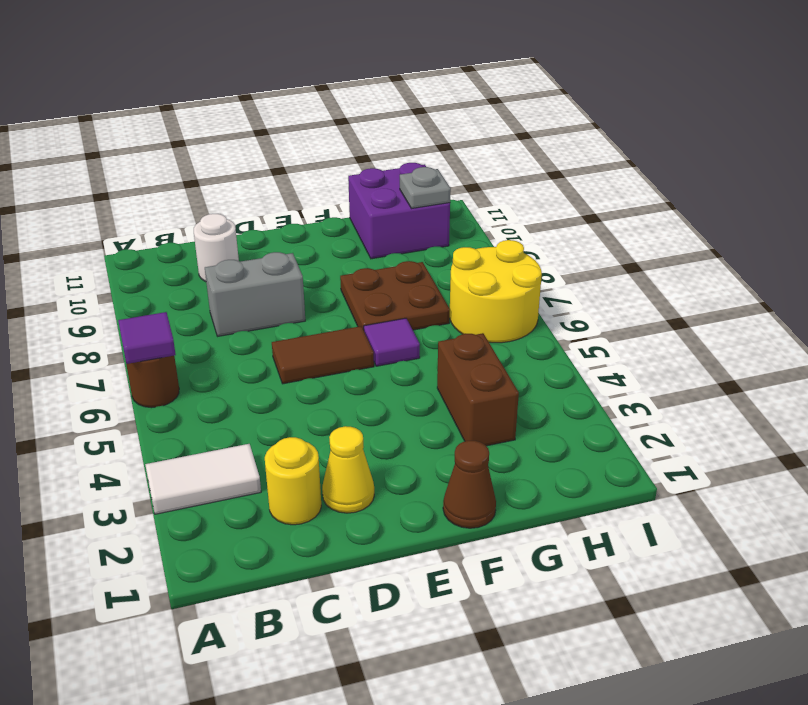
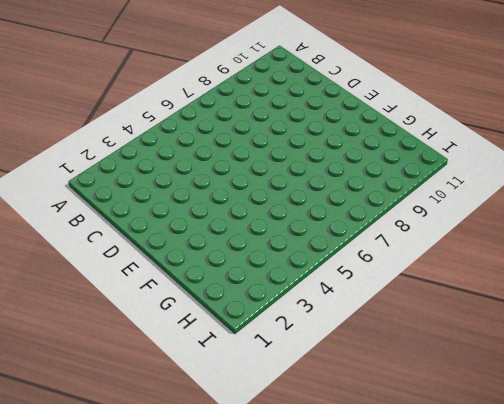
none -> white 1x2 tile [145,444,261,514]
none -> brown 1x1 round brick [126,356,179,408]
none -> yellow 1x1 round brick [265,437,321,525]

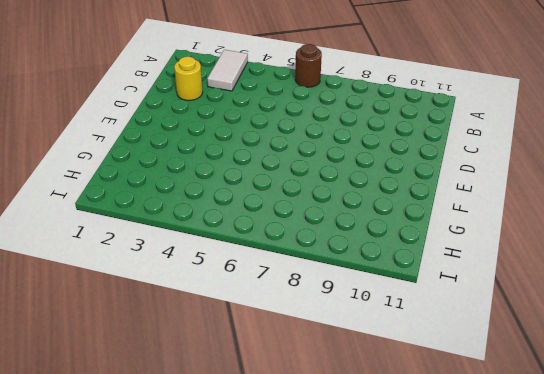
none -> grey 1x2 brick [205,252,305,336]
none -> white 1x1 round brick [194,214,239,282]
none -> yellow 1x1 cone [322,426,374,513]

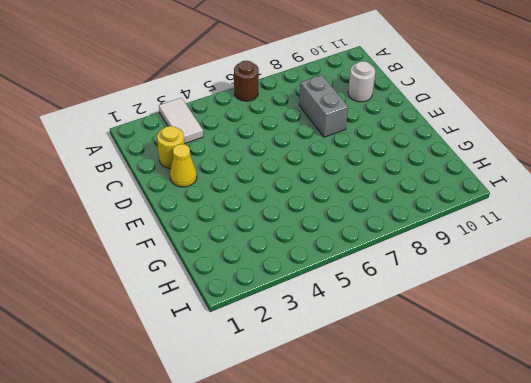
none -> brown 1x2 tile [272,326,374,384]
none -> brown 1x1 cone [443,441,496,528]
none -> purple 1x1 tile [364,318,420,366]

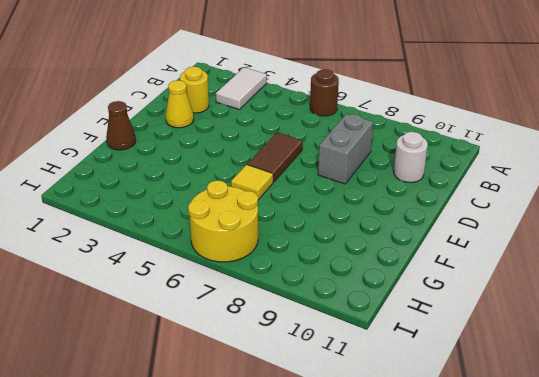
yellow 1x1 tile [231,165,273,200] -> purple 1x1 tile [364,318,420,366]
none -> brown 2x2 plate [340,261,450,330]
none -> brown 1x2 brick [437,333,519,446]
none -> purple 2x2 brick [348,163,450,259]

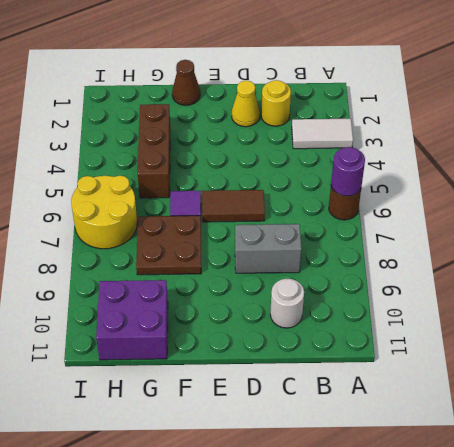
purple 1x1 round brick [331,147,365,196] -> purple 1x1 tile [118,312,176,364]
brown 1x3 brick [138,104,170,198] -> brown 1x2 brick [437,333,519,446]
none -> grey 1x1 plate [400,167,451,209]

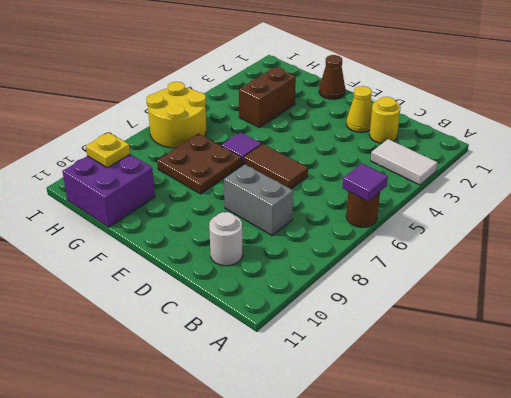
yellow 1x1 plate [86,133,130,168] -> grey 1x1 plate [400,167,451,209]

